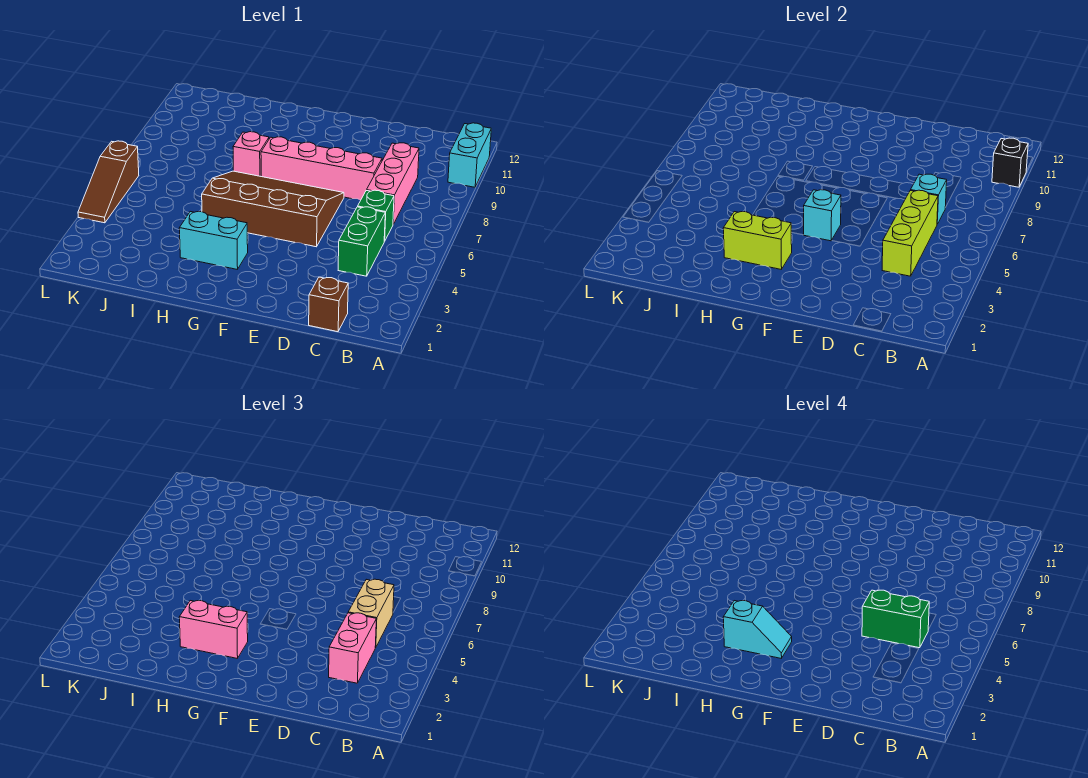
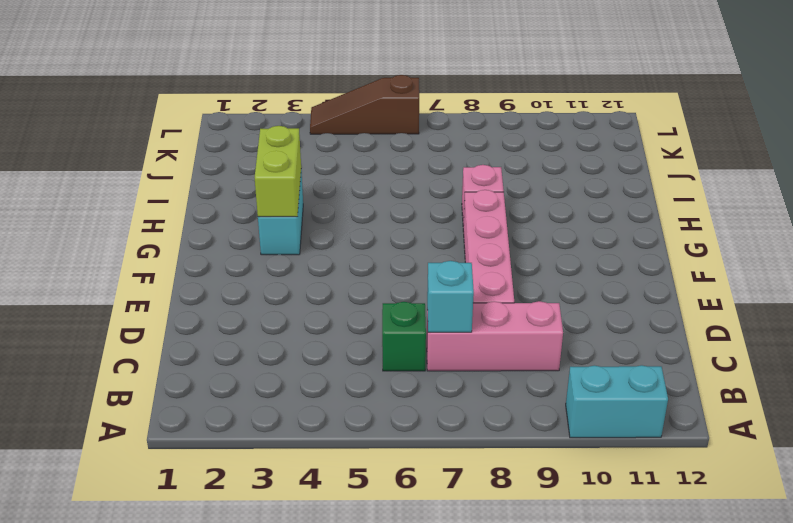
none -> brown 1x1 brick [309,277,348,332]
none -> green 1x2 brick [338,207,385,276]
none -> brown 3x4 slope [202,171,344,247]

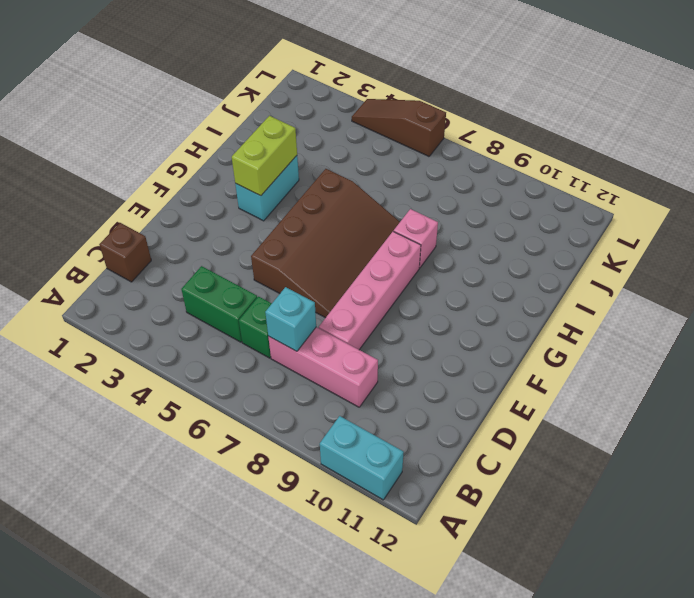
none -> black 1x1 brick [992,138,1028,187]
none -> lime 1x3 brick [882,190,938,276]
none -> cyan 1x1 brick [804,190,841,241]

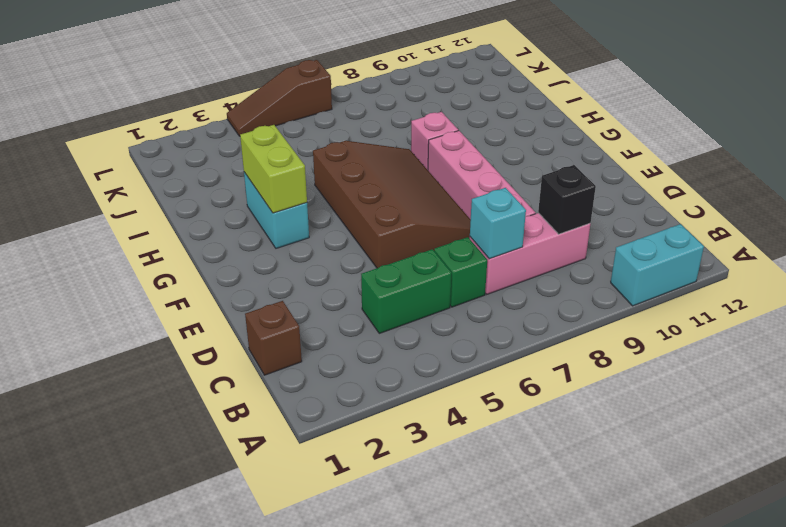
black 1x1 brick [538,165,596,234] -> black 1x1 brick moved to [992,138,1028,187]
none -> lime 1x3 brick [882,190,938,276]
none -> cyan 1x1 brick [804,190,841,241]
none -> pink 1x2 brick [329,613,376,683]

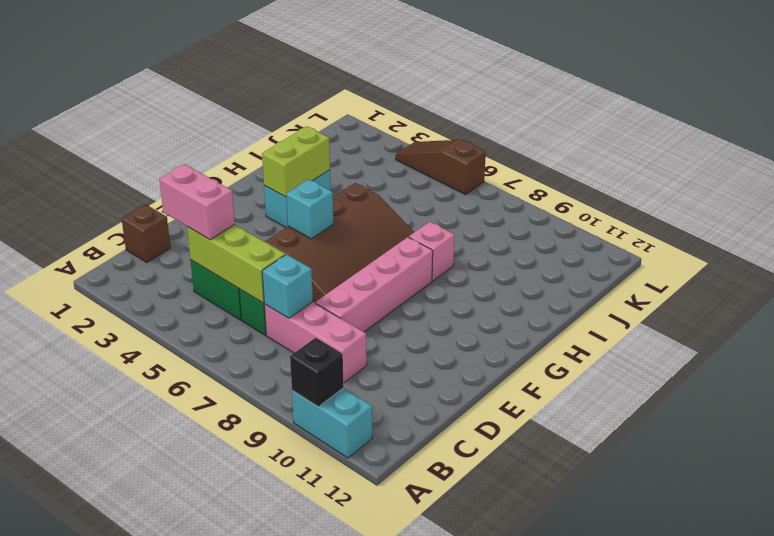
none -> tan 1x2 brick [348,579,394,648]
none -> pink 1x2 brick [179,601,248,658]
none -> green 1x2 brick [862,590,929,648]

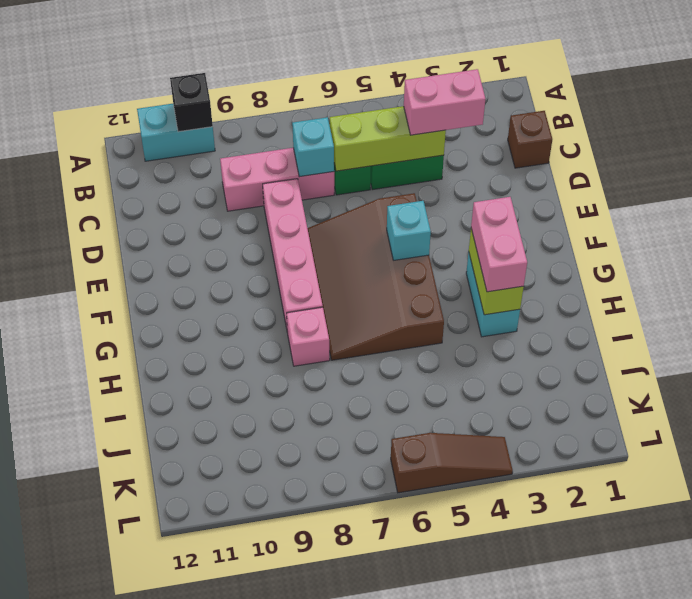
none -> tan 1x2 brick [348,579,394,648]
none -> green 1x2 brick [862,590,929,648]
none -> cyan 1x2 slope [723,601,792,658]

